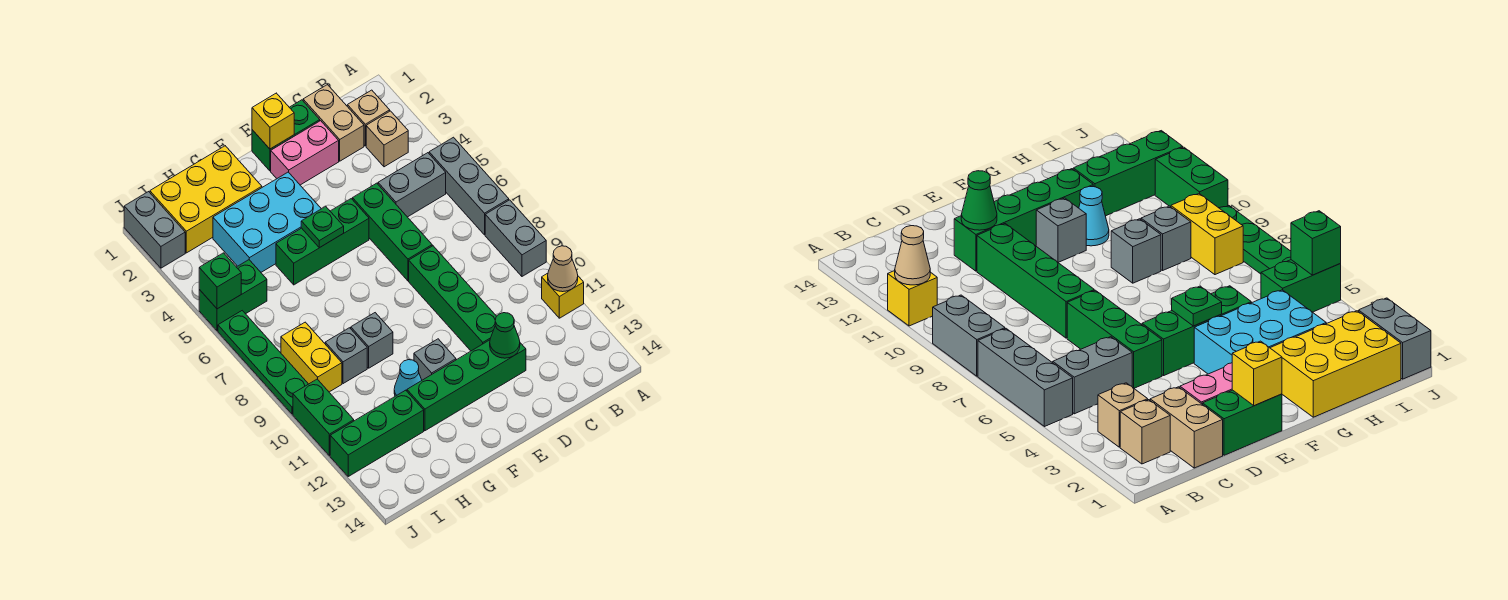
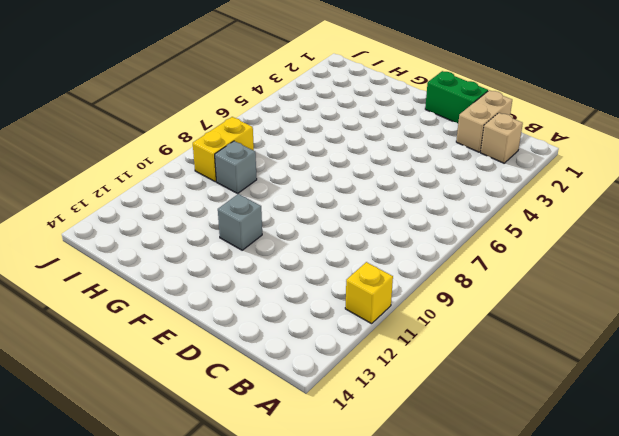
none -> grey 1x3 brick [429,137,509,235]
none -> grey 1x2 brick [485,200,546,276]
none -> tan 1x1 brick [366,111,408,167]
none -> grey 1x2 brick [378,153,446,217]

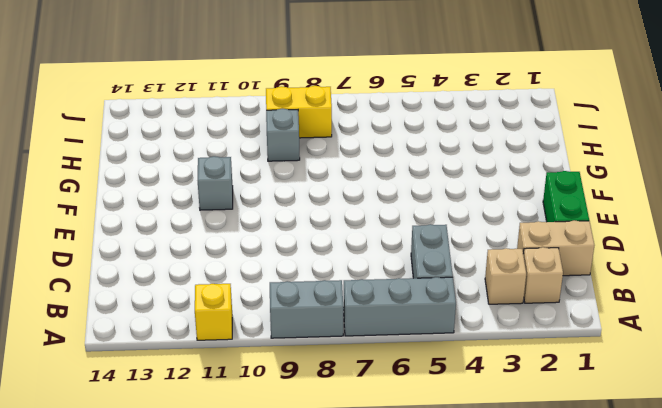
none -> pink 1x2 brick [271,121,339,185]
none -> green 1x3 brick [353,183,432,281]
none -> green 1x4 brick [409,246,497,351]
none -> green 1x4 brick [407,340,526,431]

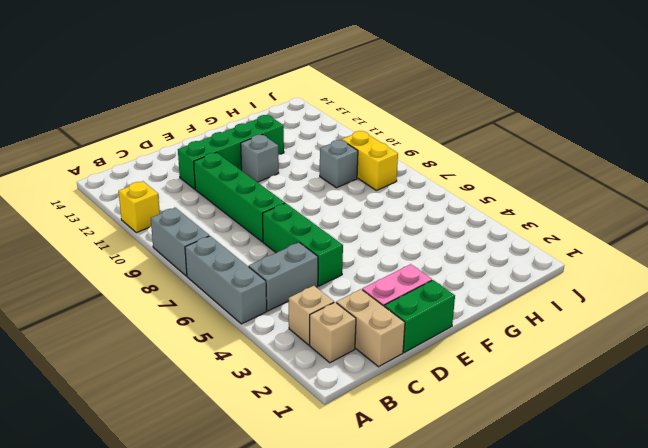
none -> green 1x3 brick [276,199,369,285]
none -> cyan 2x3 brick [213,172,321,272]
none -> yellow 2x3 brick [150,146,262,253]
none -> grey 1x1 brick [351,313,393,368]

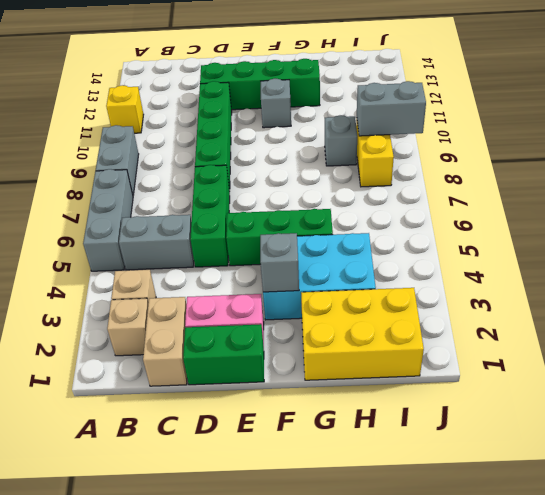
grey 1x1 brick [260,233,299,292] -> grey 1x1 brick moved to [351,313,393,368]
grey 1x2 brick [357,81,426,136] -> grey 1x2 brick turned to [124,192,185,268]
none -> cyan 1x1 cone [394,360,422,396]
none -> green 1x3 brick [330,390,424,476]
none -> green 1x2 brick [199,260,267,331]
none -> green 1x4 plate [218,311,308,414]

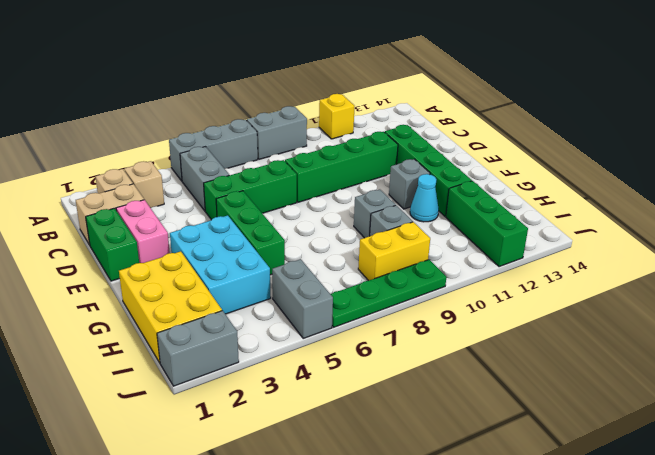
grey 1x2 brick [272,259,333,338] -> green 1x2 brick [199,260,267,331]
none -> green 1x2 brick [293,379,354,456]
none -> tan 1x1 cone [548,246,578,292]
none -> green 1x1 cone [490,313,520,358]
none -> yellow 1x1 brick [252,93,294,149]

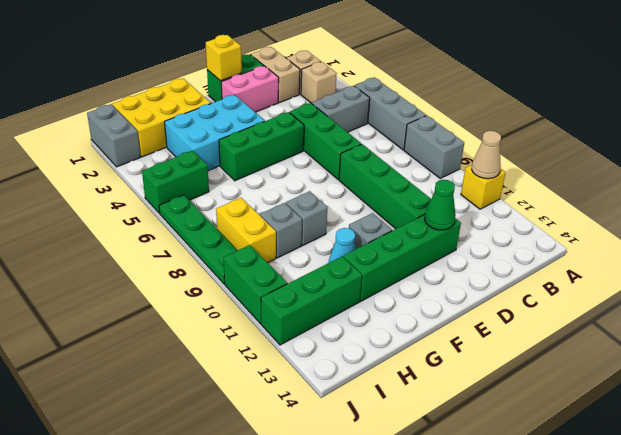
none -> green 1x1 plate [301,206,344,248]
none -> green 1x1 brick [199,253,241,309]

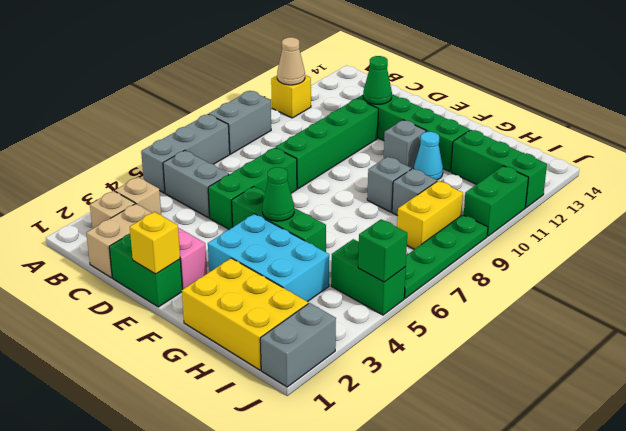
green 1x1 cone [262,167,294,221] -> green 1x1 plate [301,206,344,248]

